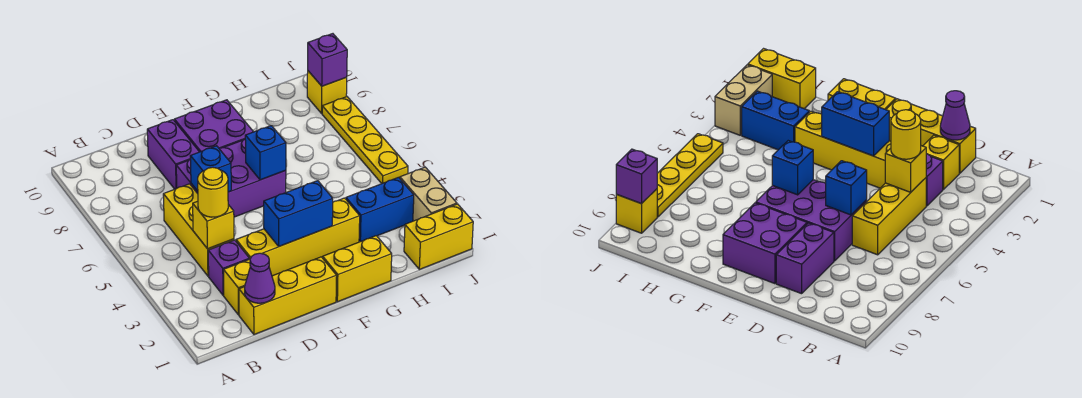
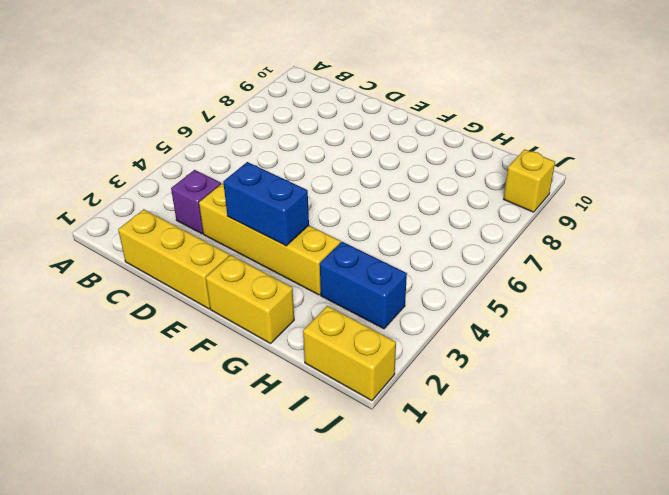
none -> yellow 1x1 brick [224,259,250,315]
none -> yellow 1x3 brick [163,184,234,276]
none -> purple 2x3 brick [176,139,286,217]

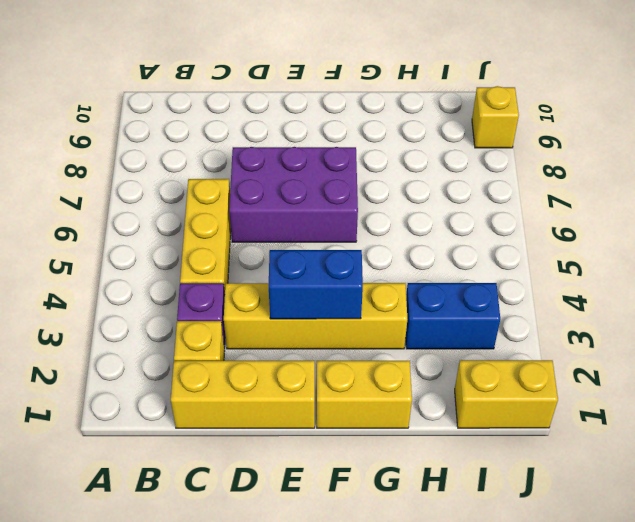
none -> purple 1x2 brick [147,120,199,189]
none -> purple 2x2 brick [174,100,253,152]
none -> tan 1x2 brick [400,167,457,221]

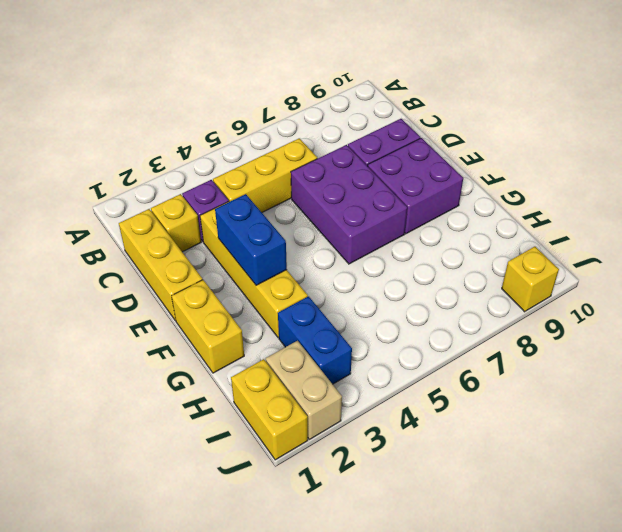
tan 1x2 brick [266,341,342,439] -> tan 1x2 brick turned to [400,167,457,221]
none -> yellow 1x4 plate [322,97,408,184]
none -> purple 1x1 cone [245,253,275,303]
none -> yellow 1x1 brick [193,201,234,249]

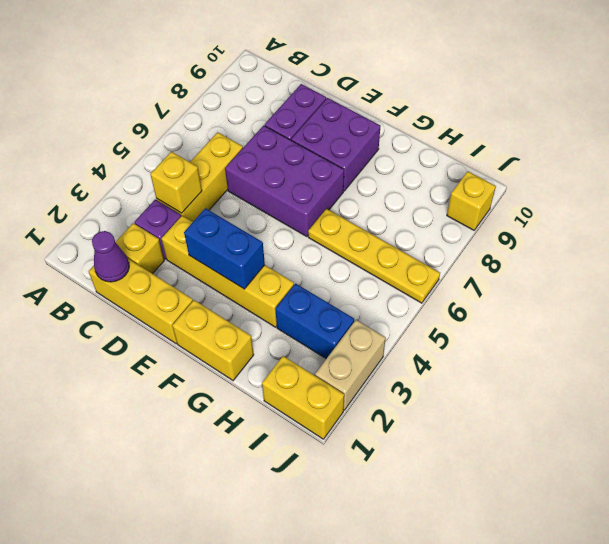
yellow 1x4 plate [308,209,440,303] -> yellow 1x4 plate turned to [322,97,408,184]
none -> blue 1x1 brick [190,146,231,192]
none -> blue 1x1 brick [245,126,286,180]
none -> purple 1x1 brick [308,34,347,86]

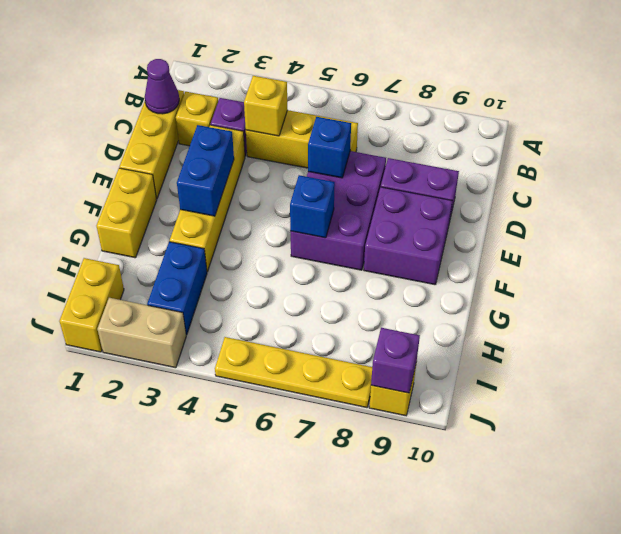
none -> yellow 1x1 round brick [198,167,228,217]

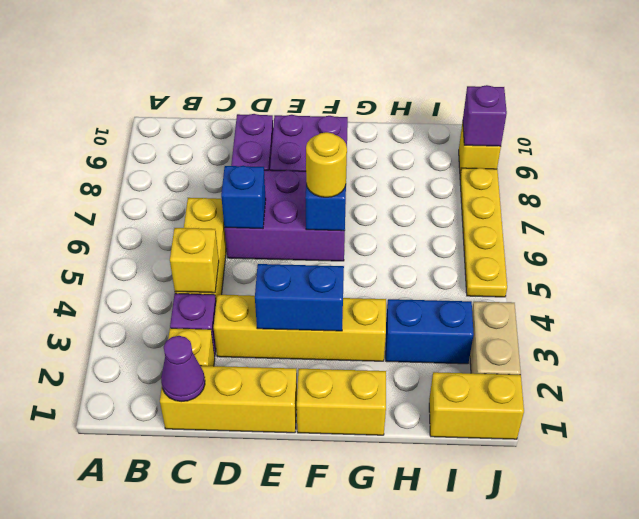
yellow 1x1 round brick [306,132,347,197] -> yellow 1x1 round brick moved to [198,167,228,217]

